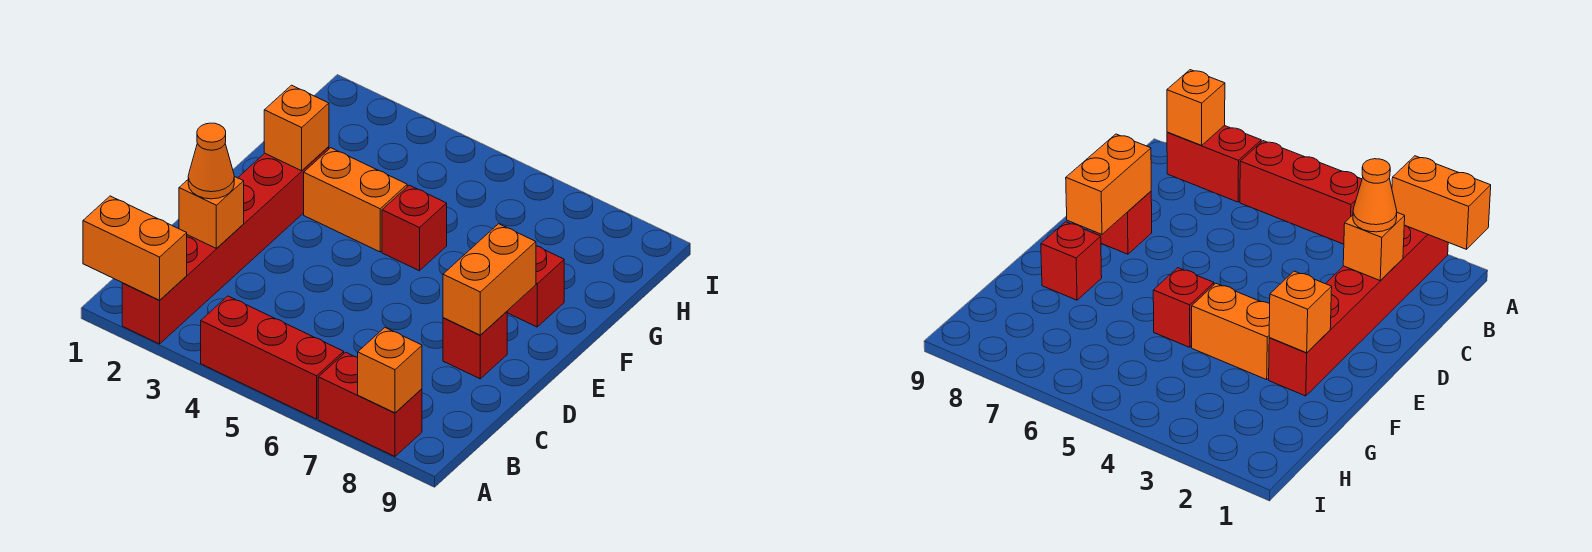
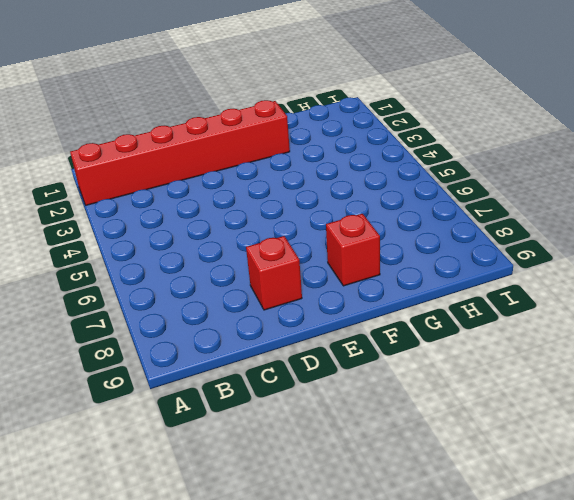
none -> red 1x3 brick [201,296,344,419]
none -> red 1x2 brick [318,352,422,456]
none -> orange 1x2 brick [304,148,407,252]

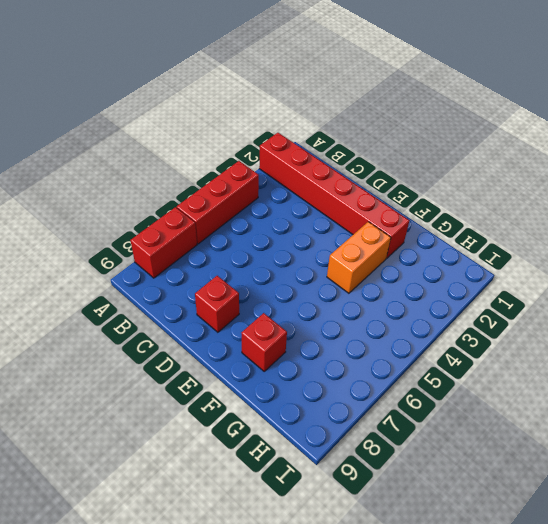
none -> red 1x1 brick [382,185,447,271]
none -> orange 1x2 brick [83,196,187,300]
none -> orange 1x1 brick [358,328,422,413]

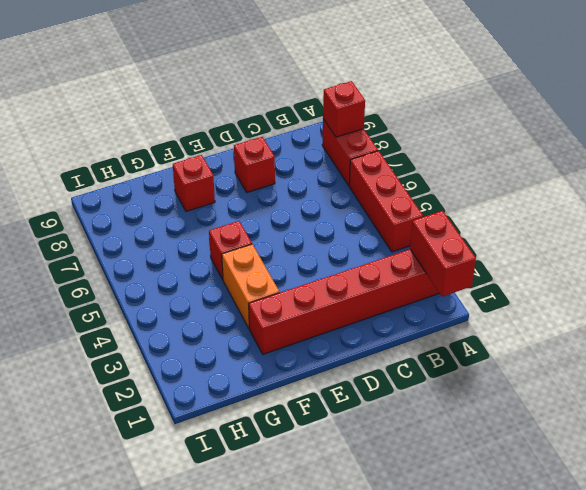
red 1x2 brick [410,211,476,297] -> orange 1x2 brick [83,196,187,300]
red 1x1 brick [323,81,365,137] -> orange 1x1 brick [358,328,422,413]
none -> orange 1x1 brick [179,176,244,249]
none -> orange 1x2 brick [443,224,536,335]
none -> orange 1x1 brick [264,85,329,171]

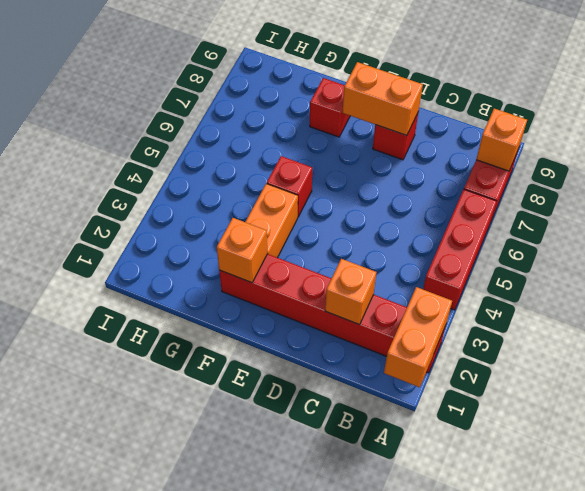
none -> orange 1x1 cone [188,123,234,199]

